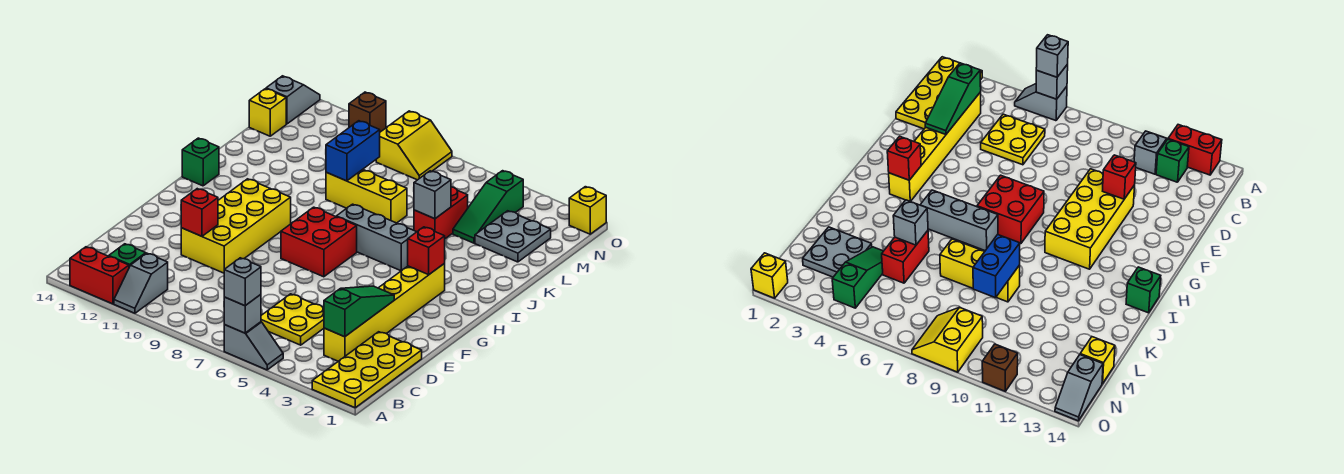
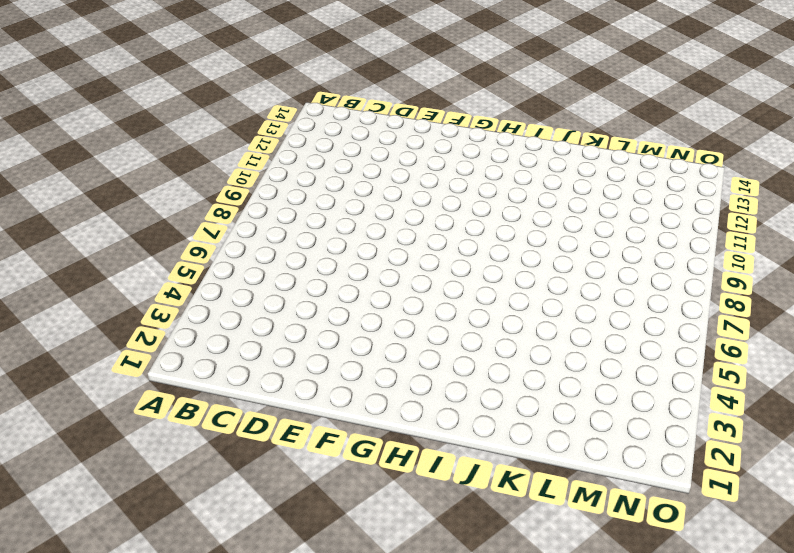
none -> yellow 2x4 plate [312,332,422,408]
none -> grey 1x2 slope [224,322,283,370]
none -> grey 1x2 slope [114,253,168,313]

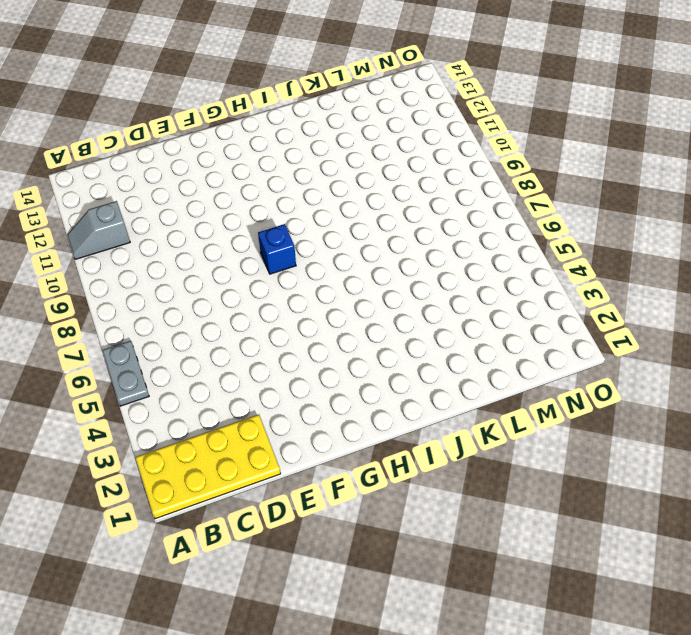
grey 1x2 plate [102,341,149,406] -> grey 1x2 slope [224,322,283,370]
blue 1x1 brick [258,224,296,274] -> red 2x2 brick [281,207,357,277]
none -> red 1x2 brick [70,247,129,304]
none -> green 1x1 brick [109,244,146,267]
none -> yellow 1x6 brick [324,263,445,361]

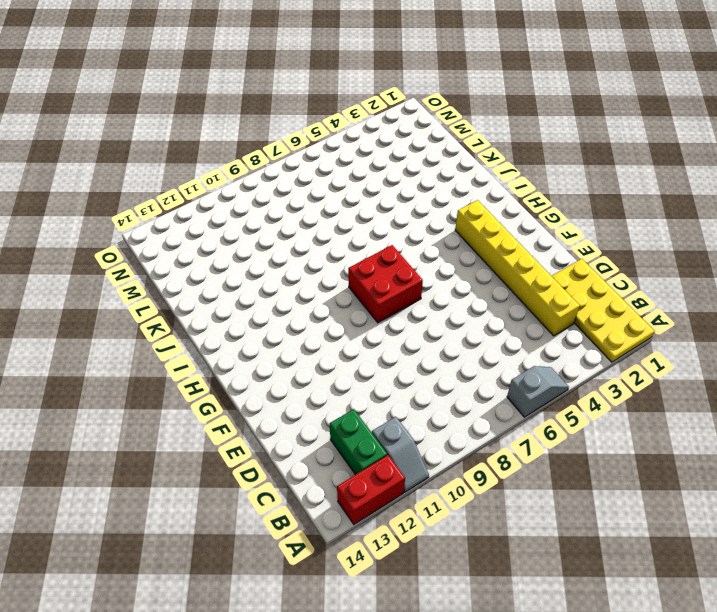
green 1x2 brick [330,409,387,475] -> green 1x1 brick [109,244,146,267]
none -> yellow 2x2 plate [261,294,324,345]
none -> yellow 2x4 brick [181,179,291,273]
none -> grey 1x3 brick [336,204,416,271]

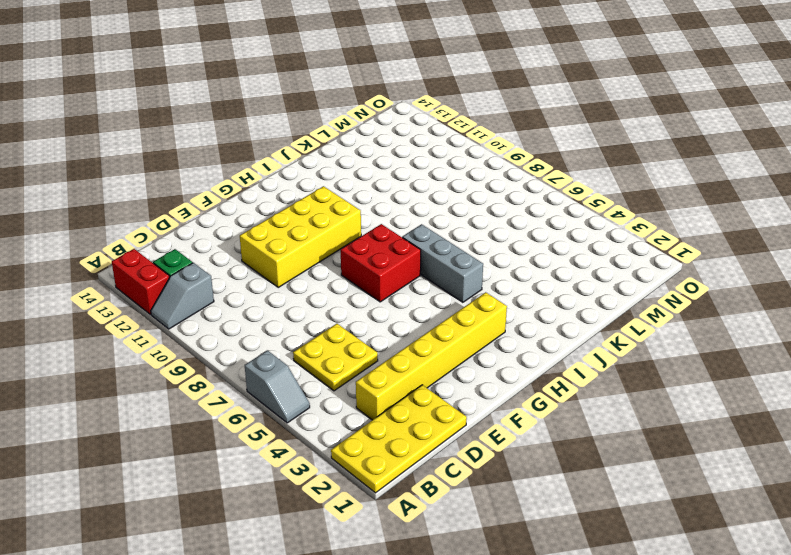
none -> green 1x1 brick [182,138,219,186]
none -> red 1x2 brick [414,187,468,239]
none -> yellow 1x3 brick [326,169,407,223]

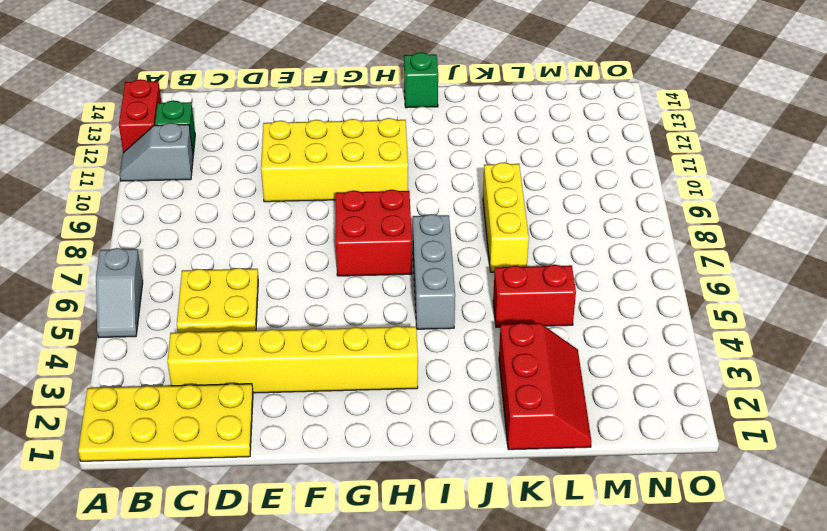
red 2x3 slope [499,323,592,450] -> grey 2x2 plate [475,211,551,262]
none -> green 1x3 slope [453,171,523,243]
none -> yellow 1x1 brick [249,89,286,136]
none -> yellow 2x2 slope [376,111,452,180]

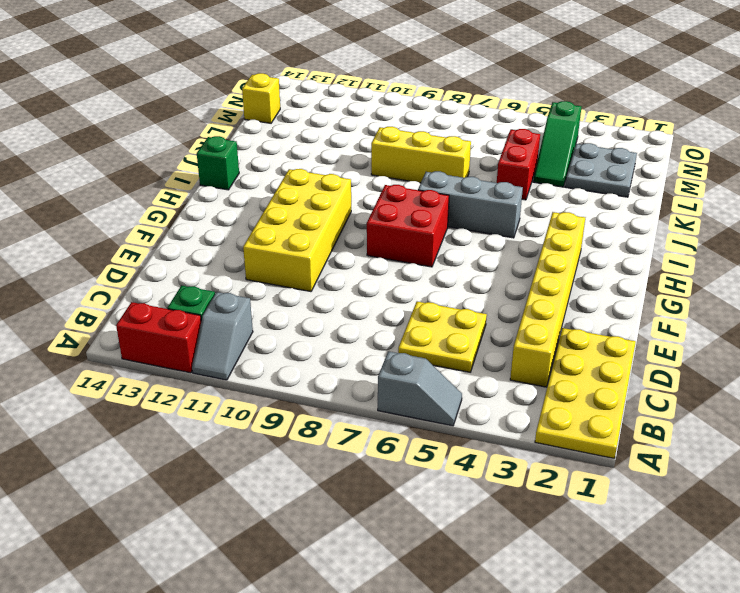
none -> yellow 2x2 slope [376,111,452,180]
none -> grey 1x2 slope [266,76,320,124]
none -> yellow 1x1 brick [569,187,606,234]

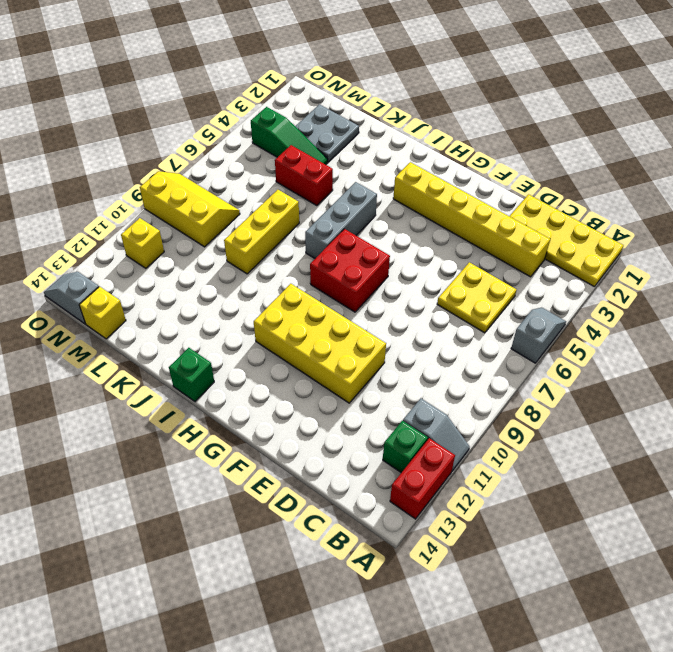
yellow 2x3 slope [140,171,240,247] -> yellow 2x2 slope [376,111,452,180]
yellow 1x1 brick [121,218,164,268] -> yellow 1x1 brick moved to [569,187,606,234]
none -> brown 1x1 brick [349,92,386,132]
none -> grey 1x1 brick [224,295,261,333]
none -> green 1x3 slope [324,286,394,337]

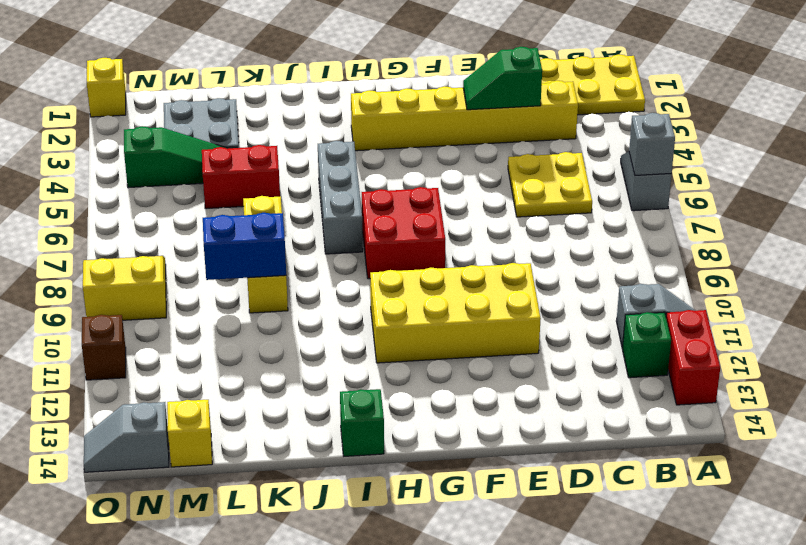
green 1x2 slope [463,47,542,110] -> green 1x3 slope [324,286,394,337]
none -> red 1x1 brick [181,189,218,236]
none -> red 1x1 brick [408,227,445,275]
none -> grey 1x1 brick [414,171,451,219]

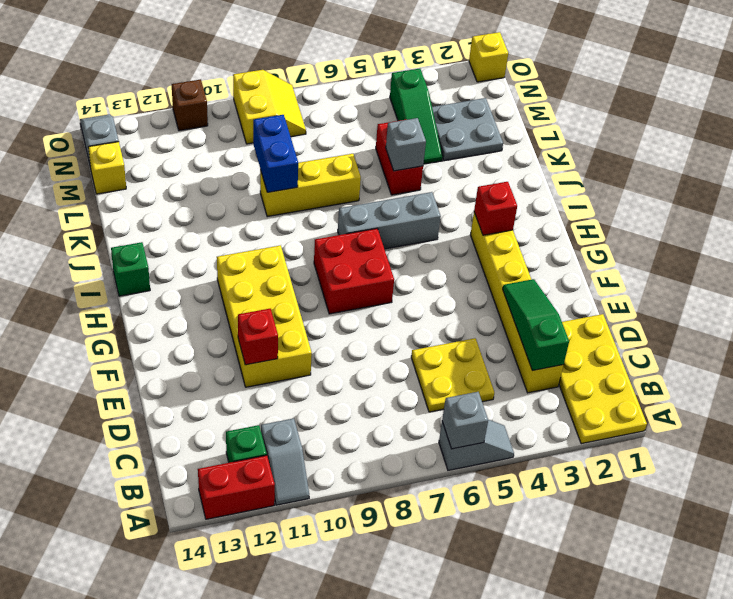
none -> grey 1x1 brick [224,258,261,306]

